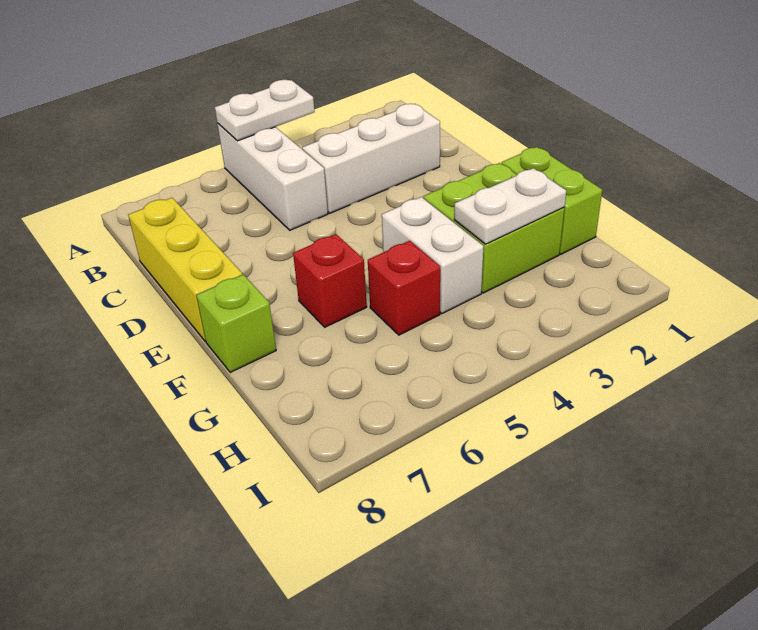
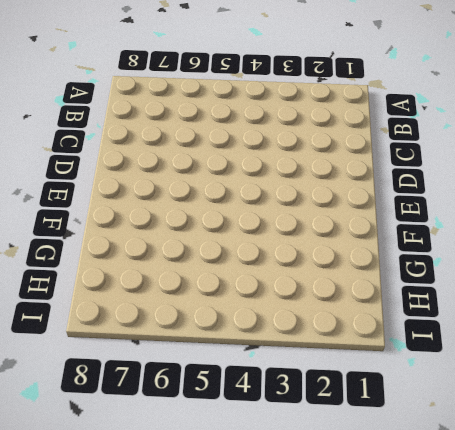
none -> white 1x3 brick [217,123,328,230]
none -> white 1x3 brick [302,104,440,213]

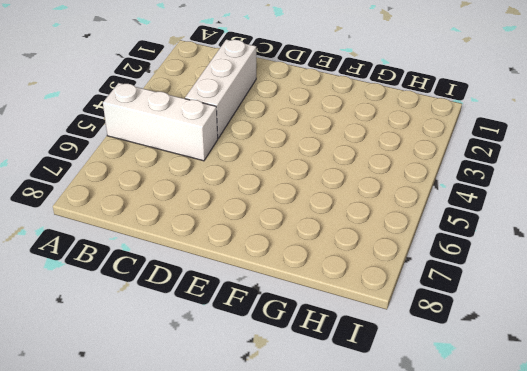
none -> yellow 1x3 brick [128,198,242,341]
none -> lime 1x2 brick [502,147,602,254]

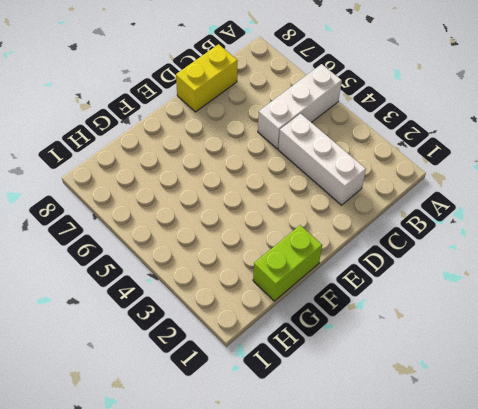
yellow 1x2 brick [176,44,238,112] -> yellow 1x3 brick [128,198,242,341]
none -> lime 2x2 brick [423,163,564,293]
none -> white 1x2 brick [382,197,483,314]

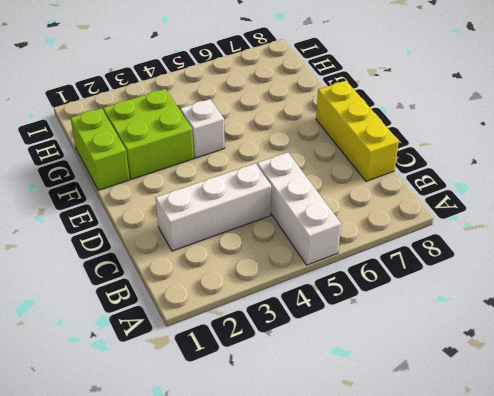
white 1x1 brick [180,99,225,158] -> white 1x2 brick [382,197,483,314]
none -> red 1x1 brick [293,234,367,327]
none -> lime 1x1 brick [196,275,276,372]

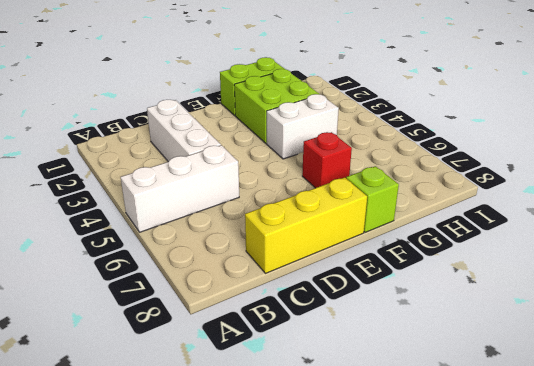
none -> red 1x1 brick [368,241,440,335]
none -> white 1x2 plate [215,80,315,141]

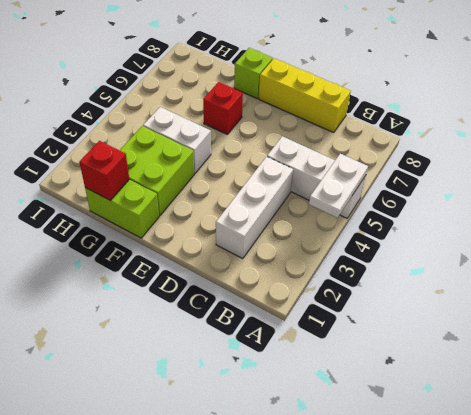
red 1x1 brick [79,141,129,200] -> red 1x1 brick moved to [368,241,440,335]
none -> white 1x2 plate [454,168,566,244]

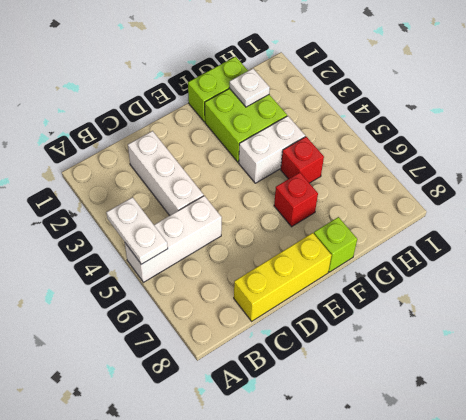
white 1x1 plate [229,69,270,107] -> white 1x2 plate [454,168,566,244]

